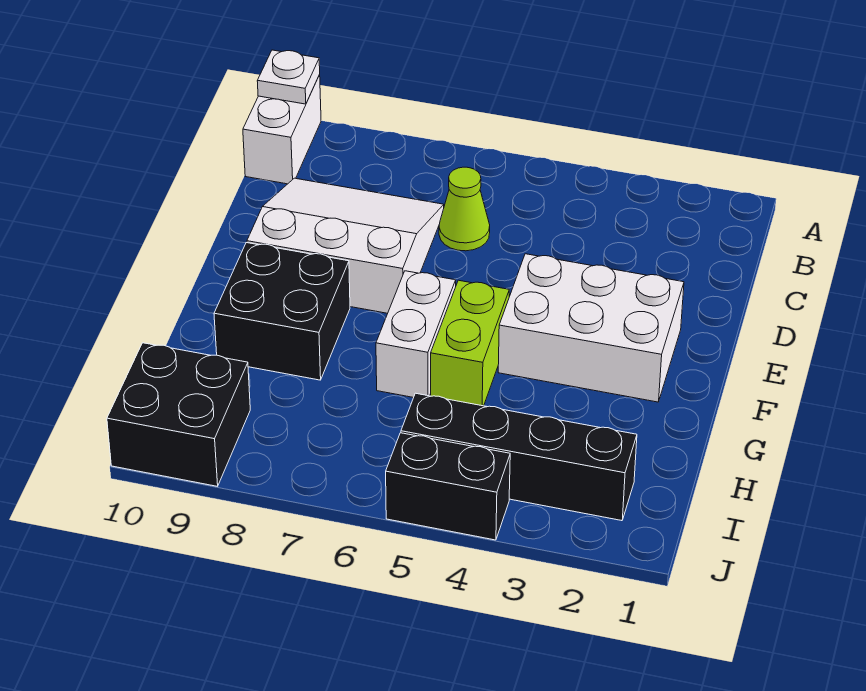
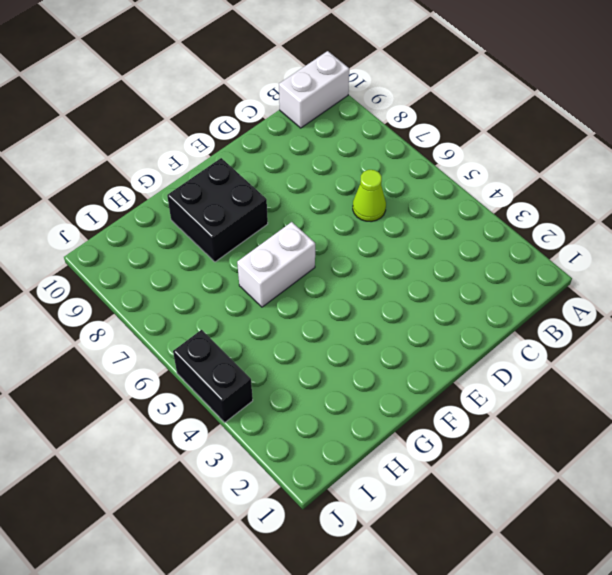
none -> white 3x3 slope [247,178,444,313]
none -> white 2x3 brick [498,254,684,402]

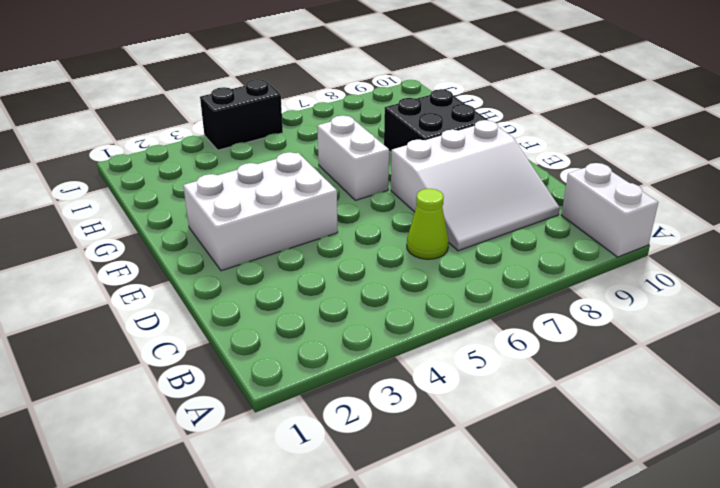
none -> lime 1x2 brick [431,280,509,406]
none -> black 1x4 brick [401,393,637,521]

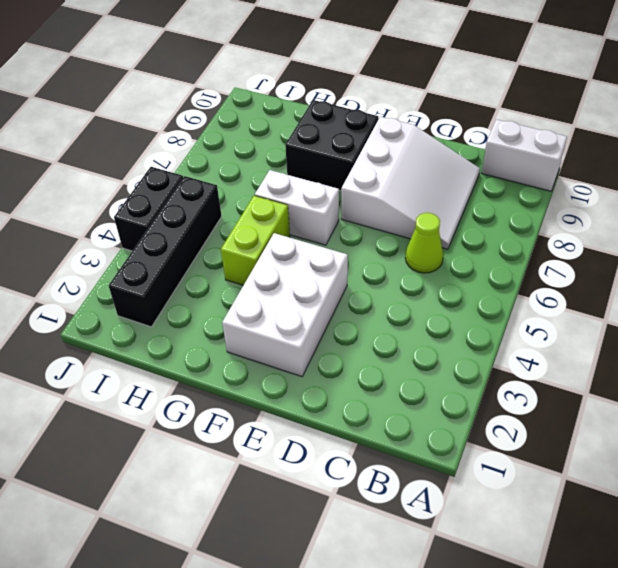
lime 1x2 brick [221,196,290,285] -> lime 1x2 brick turned to [431,280,509,406]
none -> black 2x2 brick [107,343,250,486]
none -> white 1x1 plate [257,50,320,104]

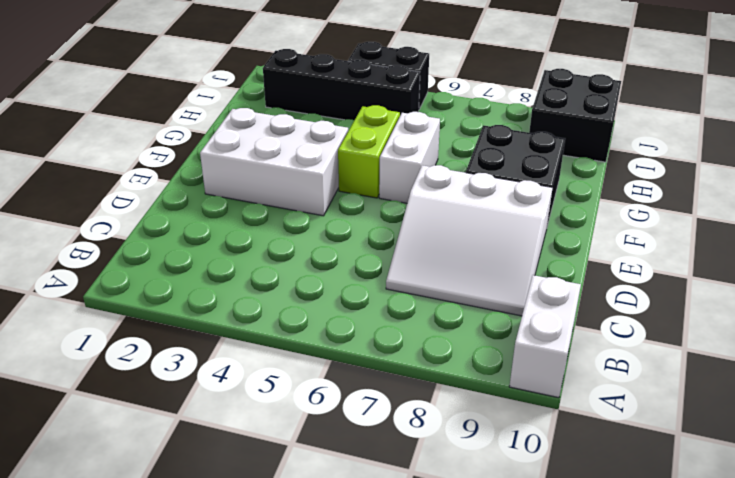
none -> lime 1x1 cone [439,167,490,251]
none -> white 1x1 plate [257,50,320,104]

